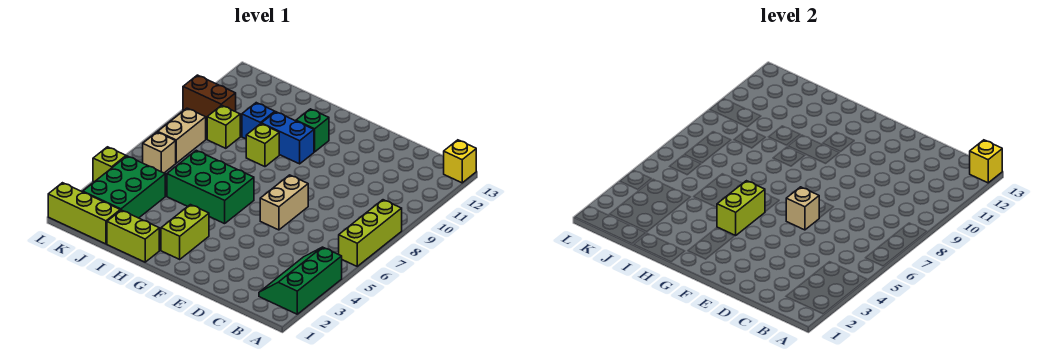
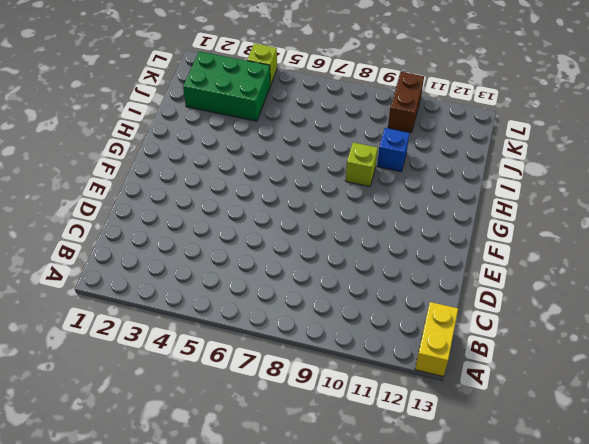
yellow 1x2 brick [415,302,458,376] -> yellow 1x1 brick [444,140,476,183]
none -> green 2x3 slope [259,247,342,314]
none -> lime 1x3 brick [339,200,402,266]
none -> tan 1x2 brick [260,175,308,230]

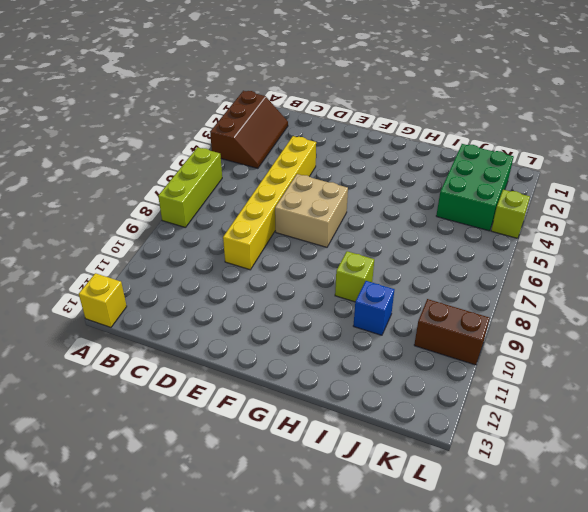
brown 2x3 slope [210,91,288,168] -> green 2x3 slope [259,247,342,314]
yellow 1x6 brick [223,136,316,270] -> none
tan 2x2 brick [275,174,348,247] -> tan 1x2 brick [260,175,308,230]
none -> lime 1x2 brick [161,205,209,259]
none -> green 2x3 brick [167,150,254,224]
none -> blue 1x2 brick [261,112,314,164]

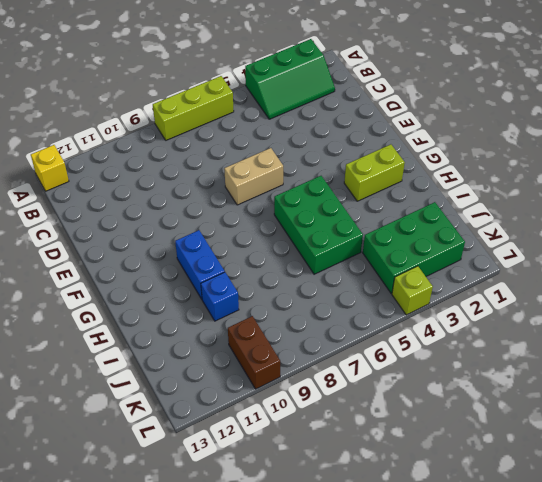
none -> green 1x1 brick [296,109,329,152]
none -> lime 1x2 brick [107,210,159,262]
none -> lime 1x1 brick [246,124,279,167]

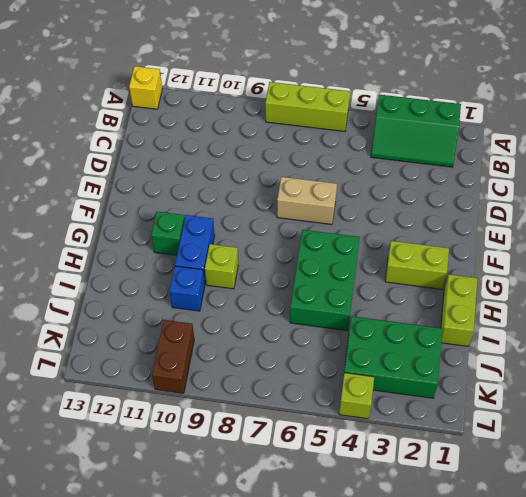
none -> lime 1x3 brick [48,183,120,244]
none -> lime 1x1 brick [207,105,240,148]
none -> tan 1x1 brick [143,132,176,173]

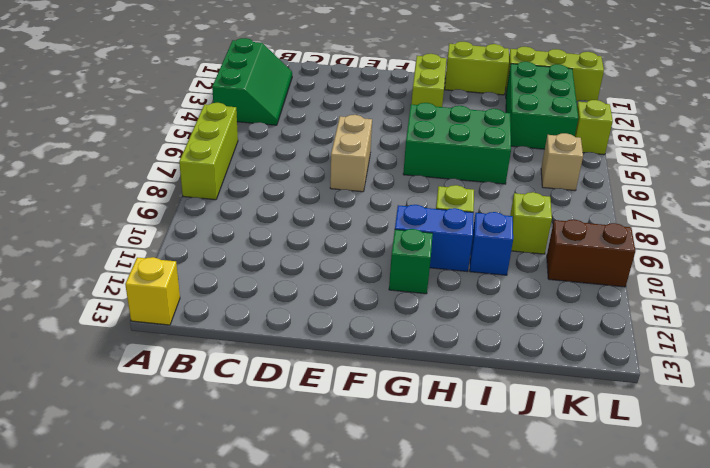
none -> tan 1x2 brick [158,108,206,163]
none -> yellow 1x1 brick [970,140,1002,183]
none -> tan 1x1 brick [786,187,819,230]

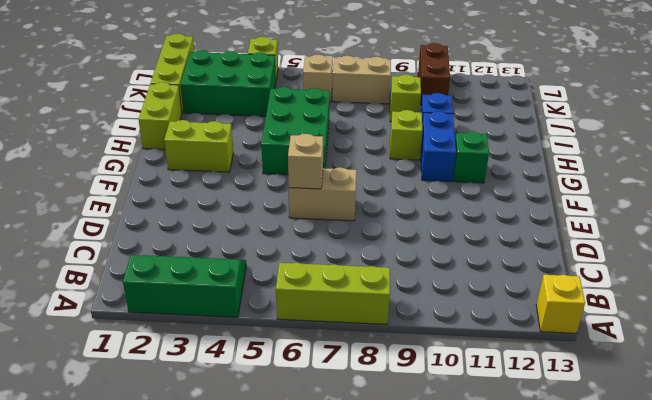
none -> yellow 1x1 brick [970,140,1002,183]
none -> lime 1x2 brick [717,181,765,235]

